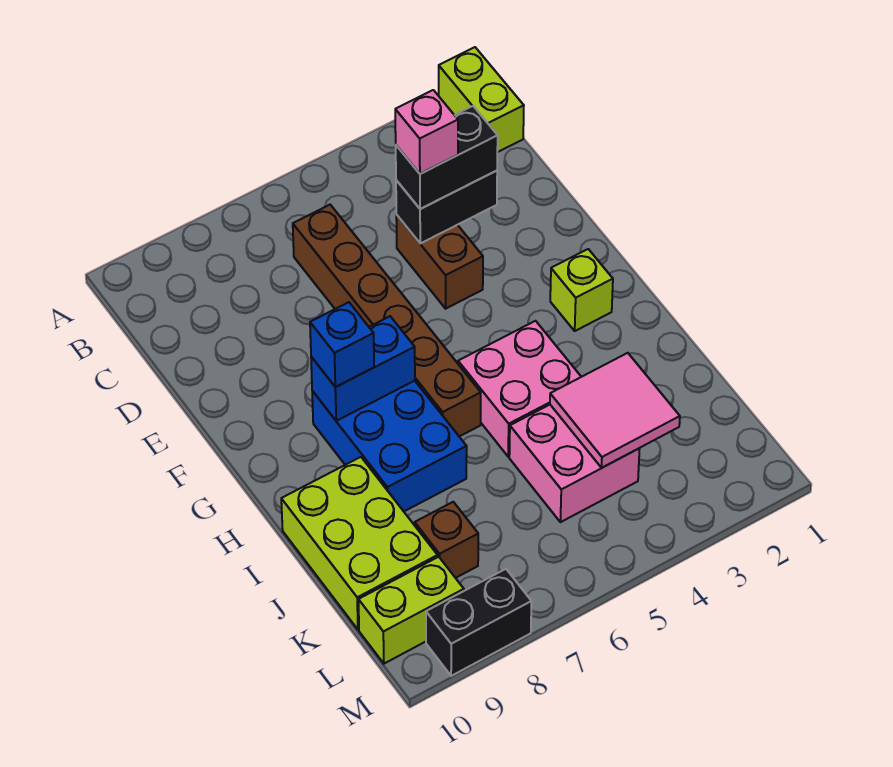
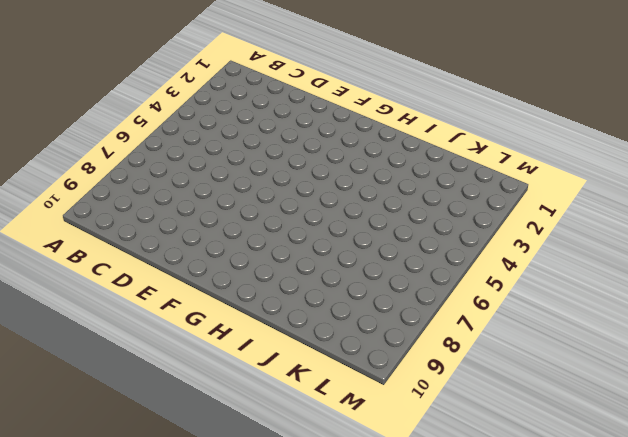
none -> lime 1x2 brick [439,47,524,152]
none -> brown 1x6 brick [293,205,481,437]
none -> brown 1x2 brick [396,215,483,309]

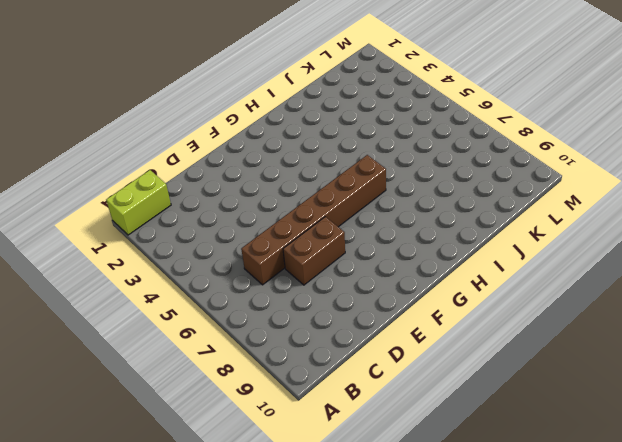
brown 1x2 brick [283,217,345,285] -> brown 1x2 brick moved to [396,215,483,309]
none -> lime 1x1 brick [550,249,613,331]
none -> blue 2x3 brick [312,381,467,511]
none -> pink 2x2 brick [458,321,581,457]

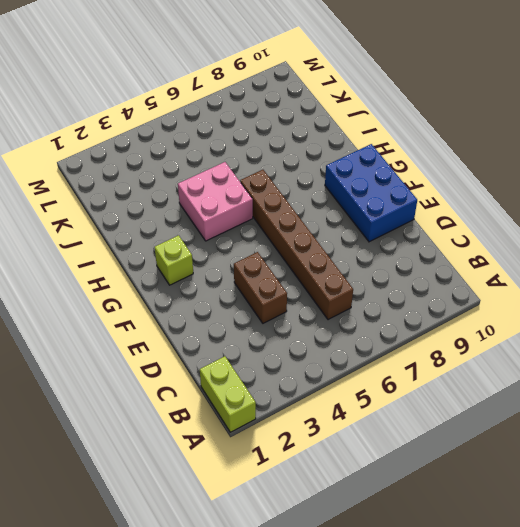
blue 2x3 brick [325,144,417,242] -> blue 2x3 brick moved to [312,381,467,511]
none -> lime 2x3 brick [281,457,438,630]
none -> pink 2x2 brick [509,405,640,522]
none -> brown 1x1 brick [415,502,478,578]

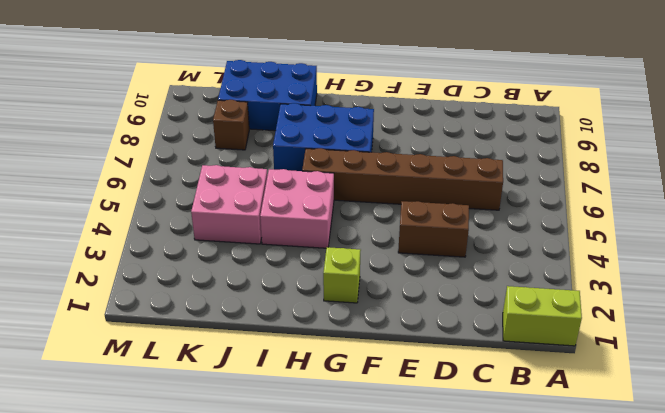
blue 2x3 brick [218,60,317,131] -> lime 2x3 brick [281,457,438,630]
none -> lime 1x2 brick [358,557,464,664]
none -> black 1x2 brick [426,569,531,676]
none -> black 1x2 brick [396,171,497,243]

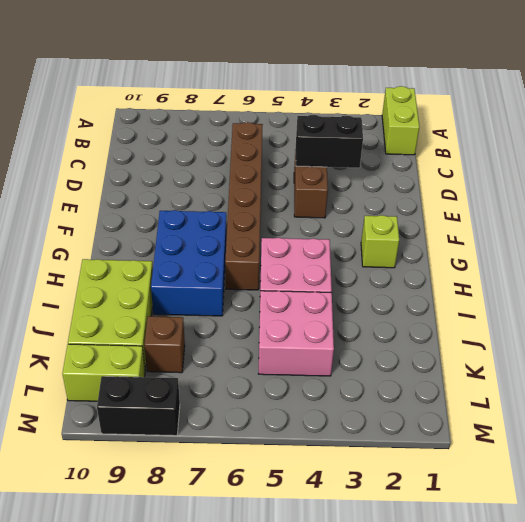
none -> blue 1x2 brick [311,316,415,421]
none -> pink 2x2 tile [550,353,680,468]
none -> black 1x2 brick [396,106,498,209]

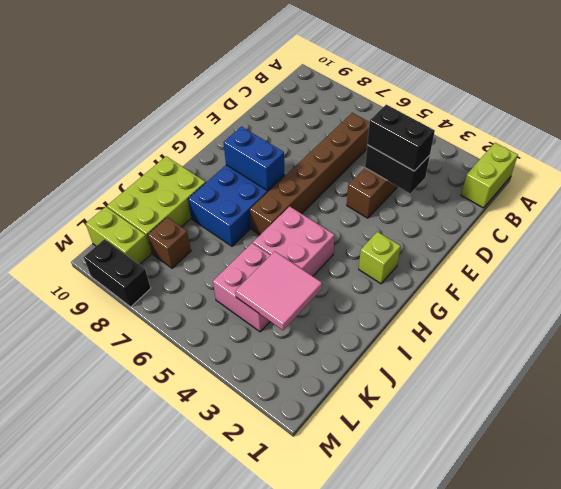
none -> blue 1x1 brick [310,302,374,387]
none -> pink 1x1 brick [395,90,458,174]

